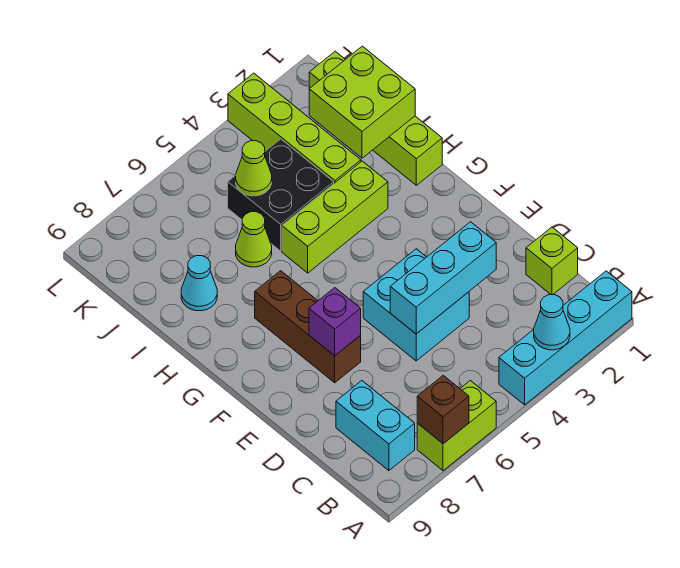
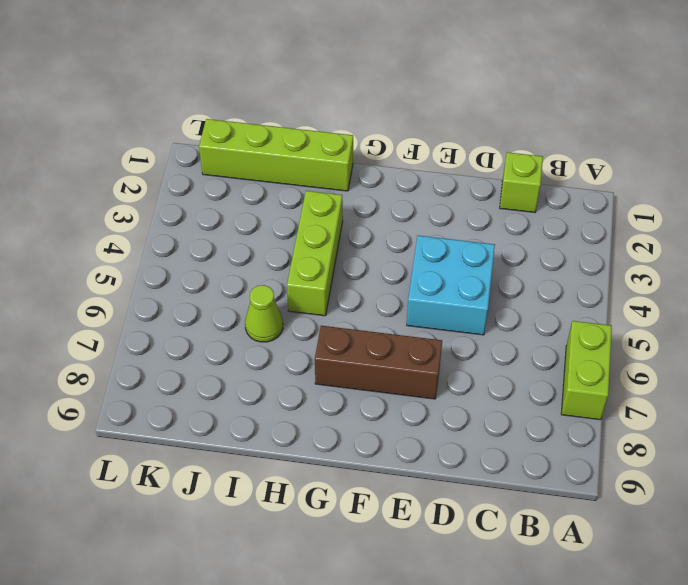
none -> cyan 1x4 brick [499,271,632,405]
none -> cyan 1x2 brick [336,381,415,471]
none -> lime 1x4 brick [228,73,361,183]

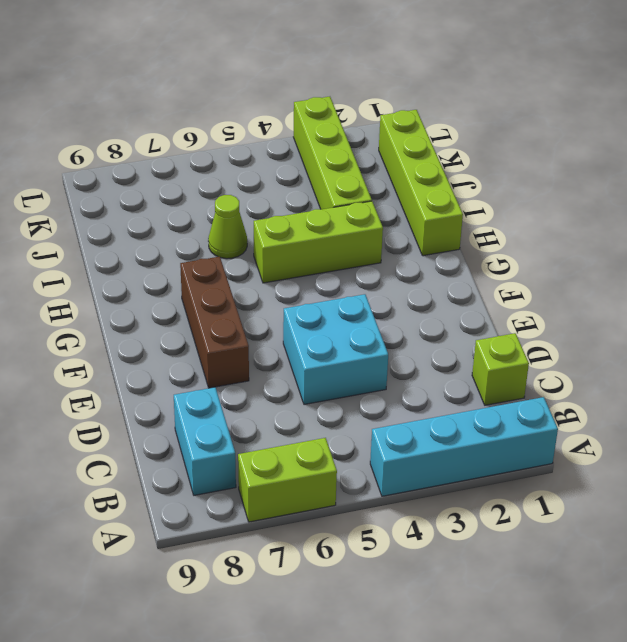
none -> black 2x2 brick [228,139,334,251]
none -> cyan 1x1 cone [181,256,217,311]
none -> cyan 1x1 cone [534,295,570,350]

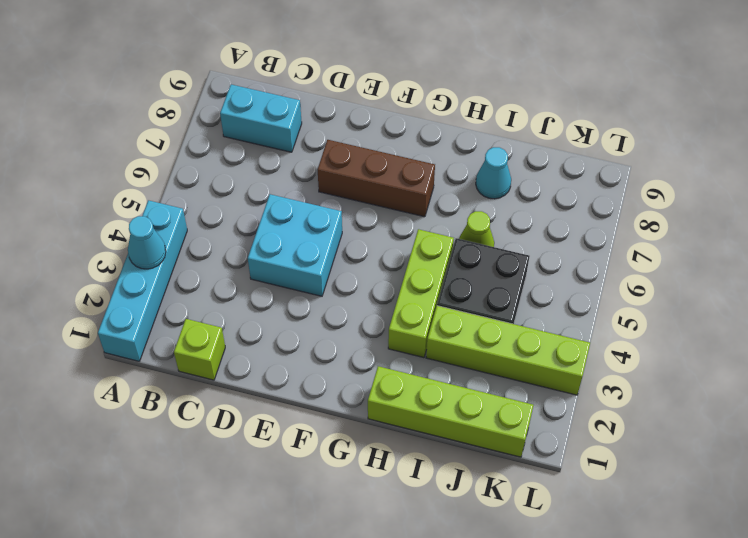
none -> lime 1x2 brick [417,381,496,471]
none -> brown 1x1 brick [417,375,469,444]
none -> cyan 1x3 brick [390,222,496,334]

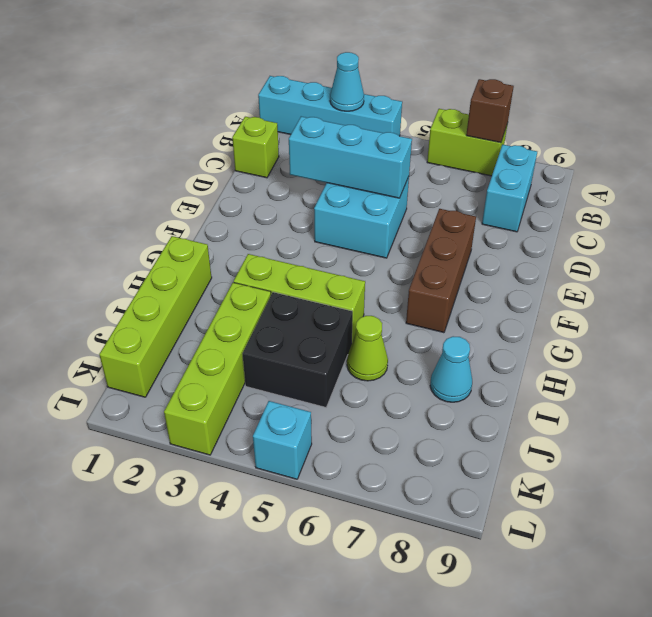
cyan 1x1 brick [253,401,312,479] -> none
none -> purple 1x1 brick [309,288,361,356]
none -> lime 2x2 brick [309,46,415,158]
none -> lime 1x1 cone [236,141,272,196]

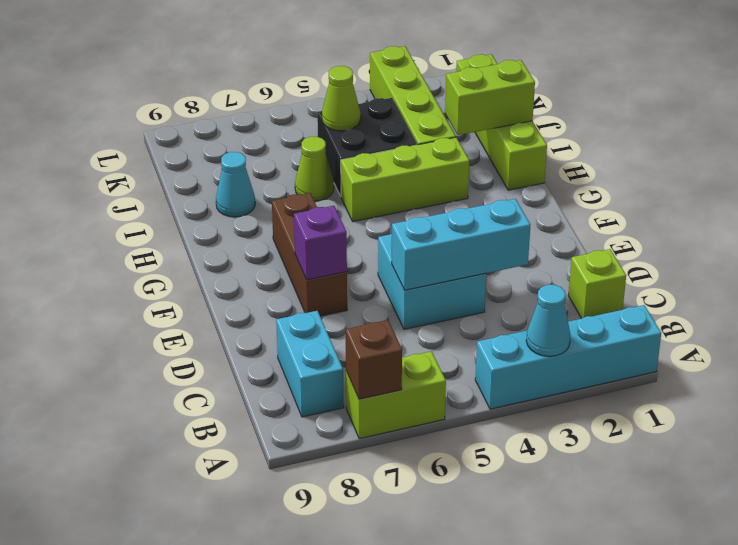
lime 1x2 brick [445,60,535,135] -> lime 2x2 brick [309,46,415,158]

